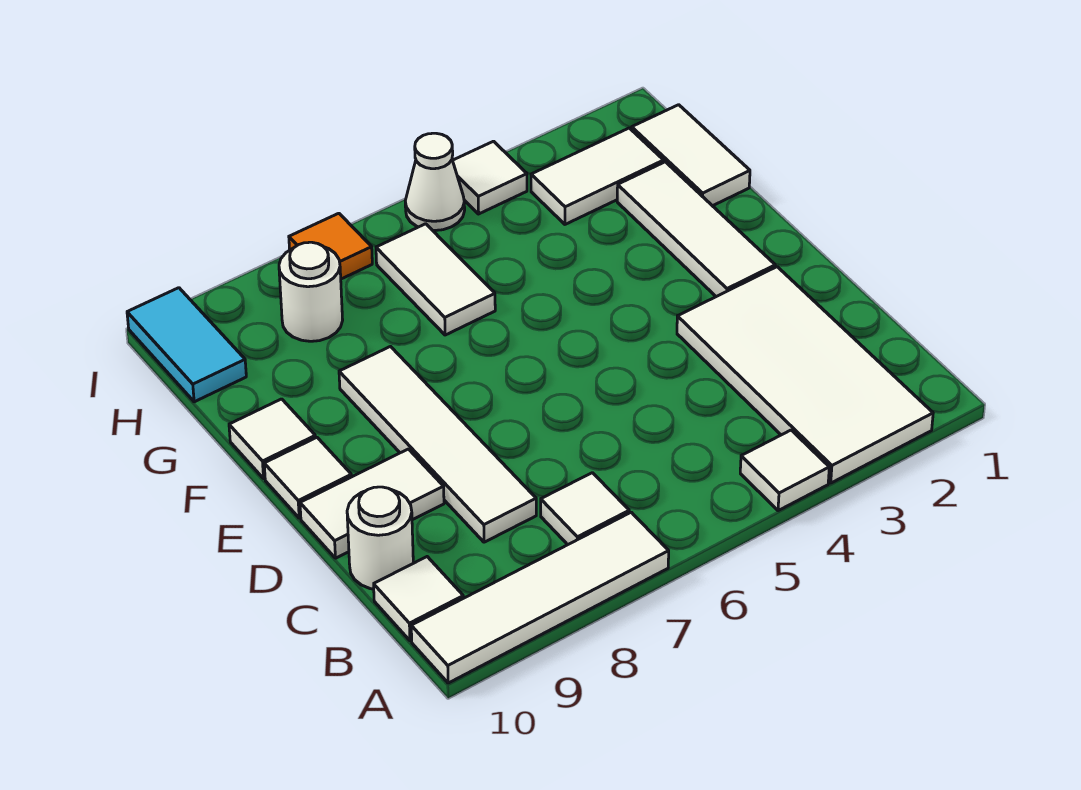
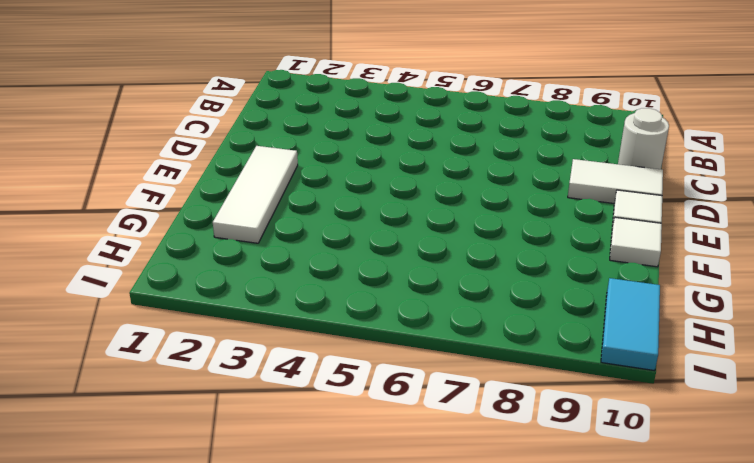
none -> white 2x4 tile [677,267,933,483]
none -> white 1x1 tile [740,430,829,511]
none -> white 1x4 tile [411,512,669,683]

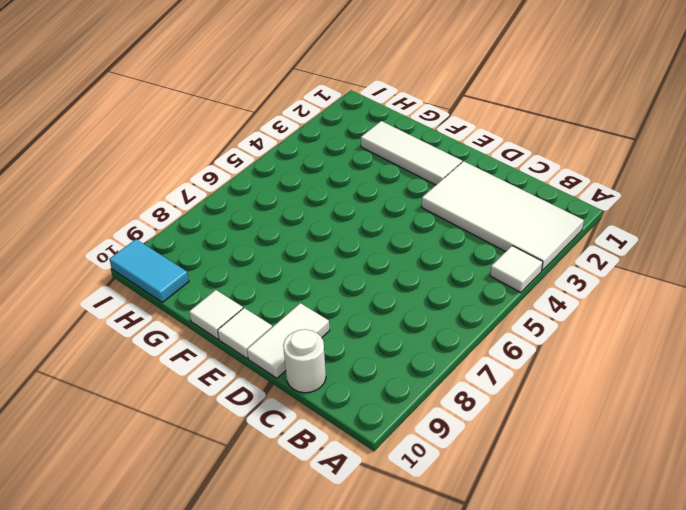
none -> white 1x4 tile [411,512,669,683]
none -> white 1x1 tile [541,473,629,545]
none -> white 1x1 tile [374,557,463,641]

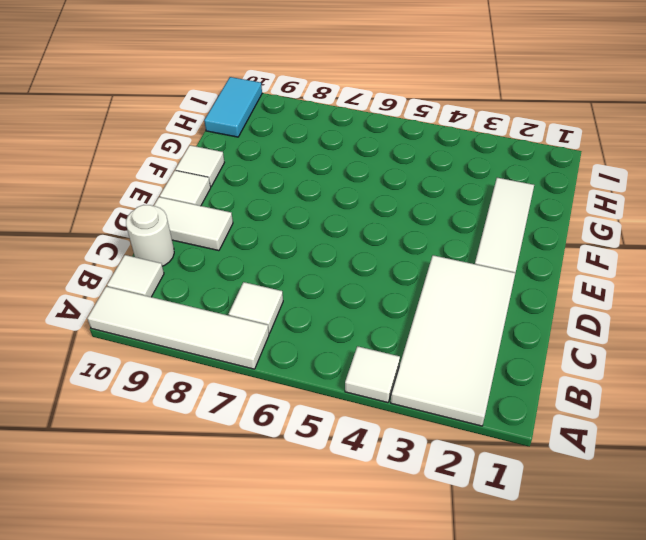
none -> white 1x4 tile [339,347,536,542]
none -> white 1x2 tile [632,105,750,206]
none -> white 1x2 tile [376,224,495,335]

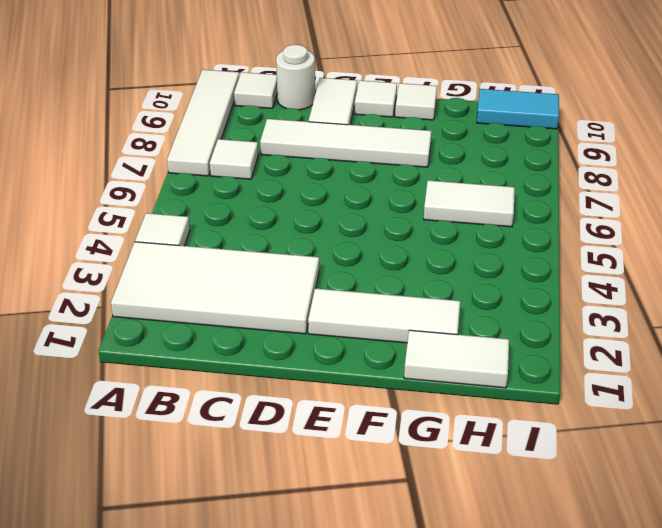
none -> white 1x2 tile [531,128,664,224]
none -> white 1x1 round brick [279,242,343,341]
none -> white 1x1 tile [453,141,527,214]

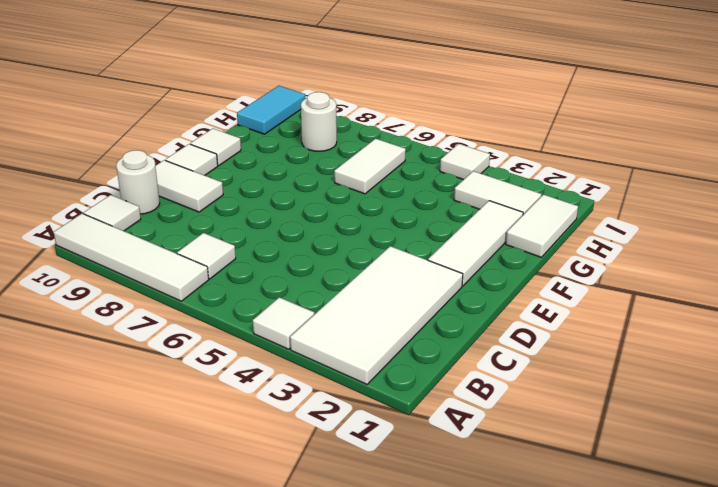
none -> white 1x4 tile [339,347,536,542]
none -> white 1x1 cone [405,133,465,231]
none -> orange 1x1 tile [289,213,372,279]

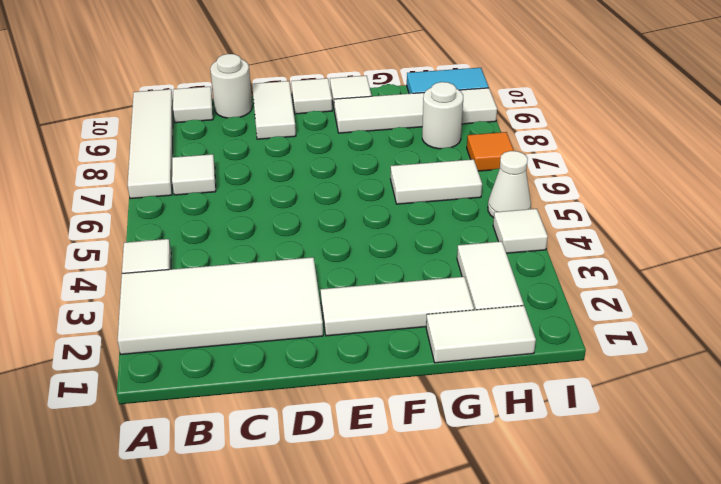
white 1x4 tile [334,88,497,133] -> white 1x4 tile moved to [339,347,536,542]

